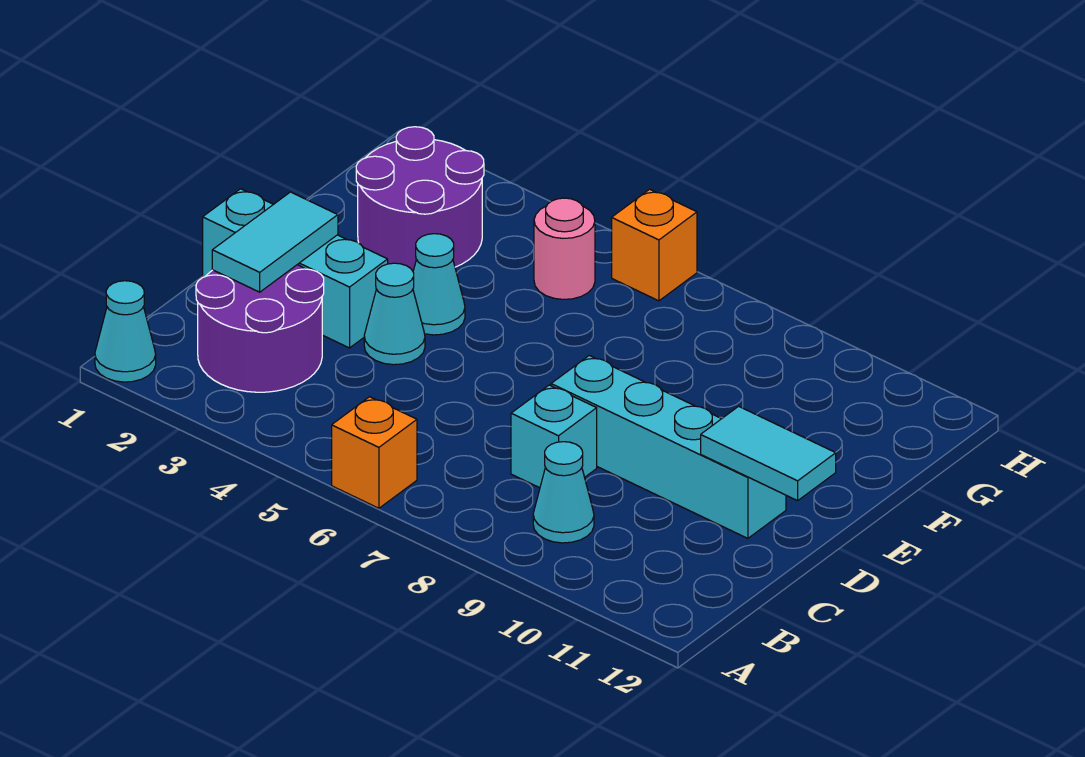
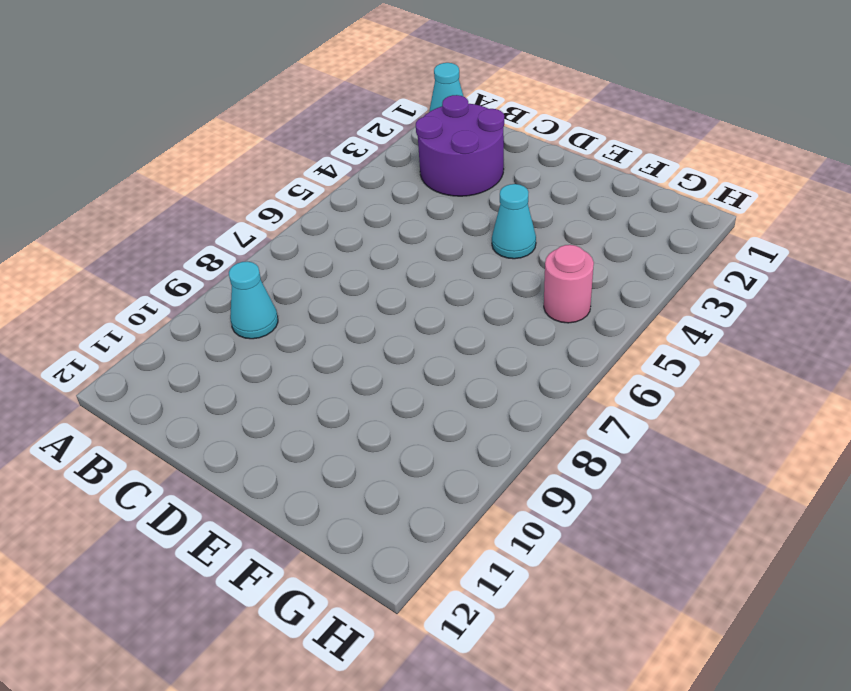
none -> orange 1x1 brick [332,397,417,508]
none -> cyan 1x1 brick [511,385,597,488]
none -> cyan 1x3 brick [203,189,388,348]

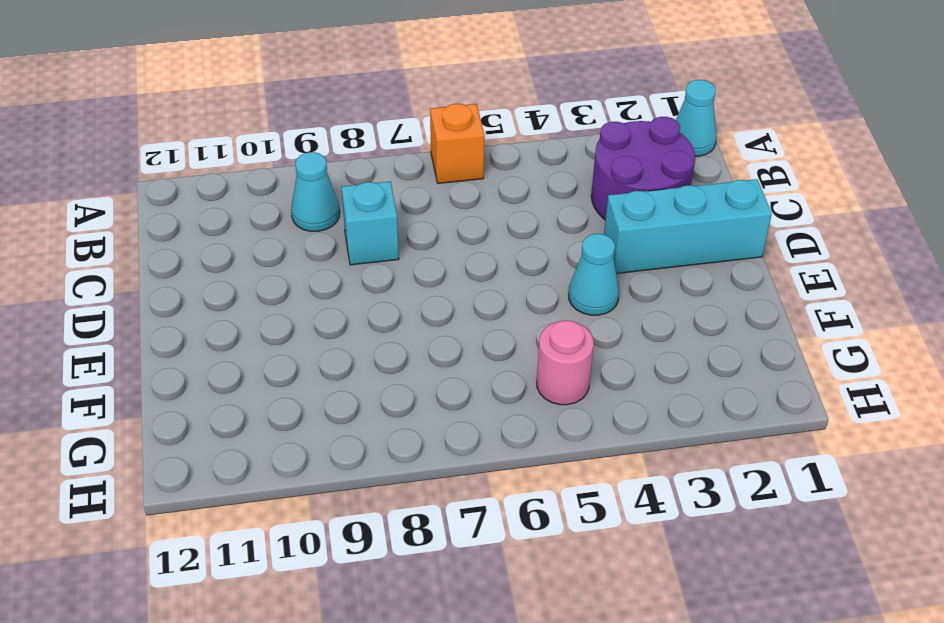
none -> cyan 1x1 cone [364,263,425,365]
none -> cyan 1x4 brick [551,355,786,538]
none -> purple 2x2 round brick [356,127,484,271]

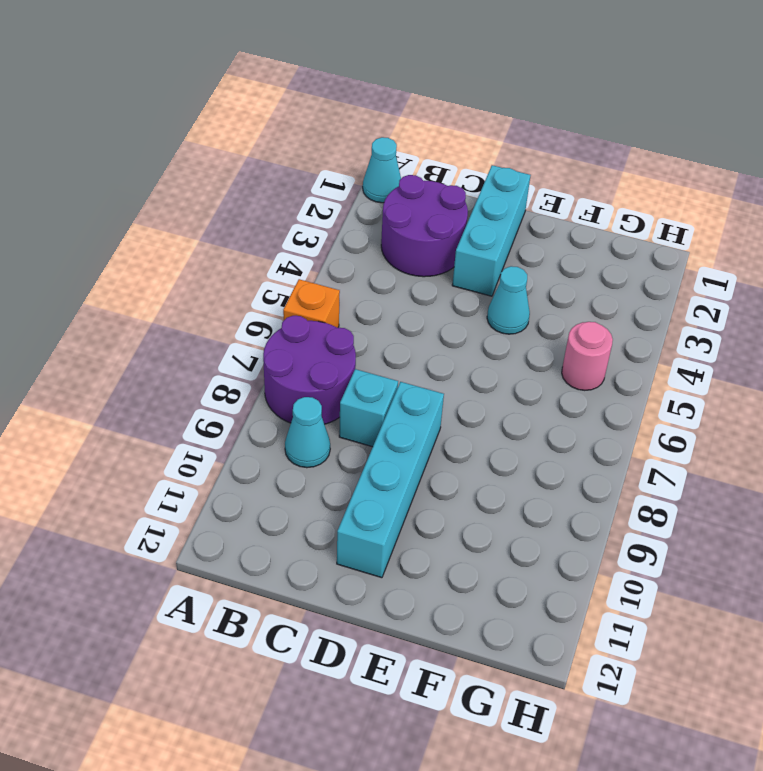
purple 2x2 round brick [263,316,356,424] -> purple 2x2 round brick moved to [356,127,484,271]
none -> cyan 1x1 cone [364,263,425,365]
none -> orange 1x1 brick [612,189,697,301]
none -> cyan 1x2 tile [212,192,338,292]

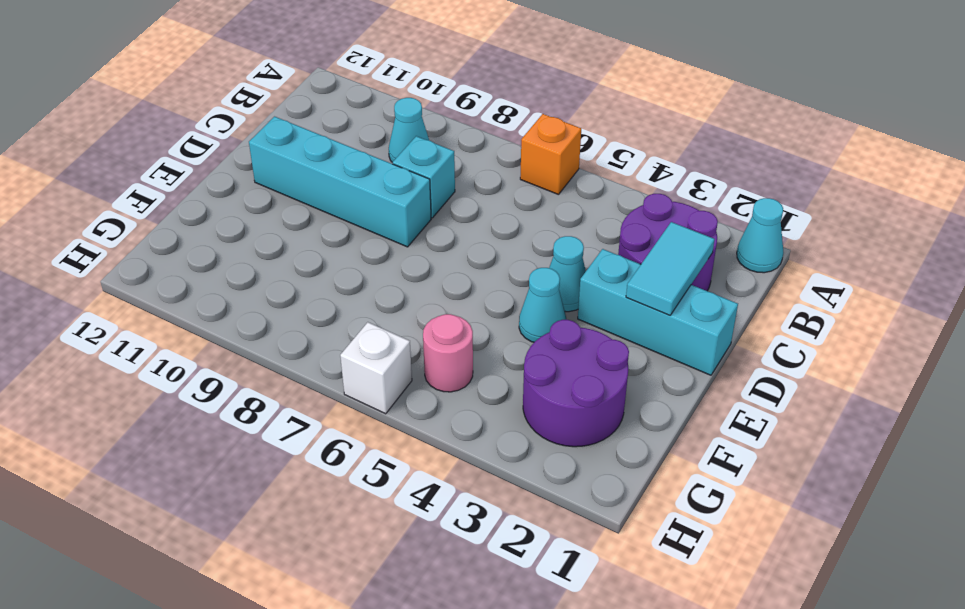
white 1x1 brick [340,322,412,414] -> orange 1x1 brick [612,189,697,301]
none -> cyan 1x2 tile [701,406,836,501]

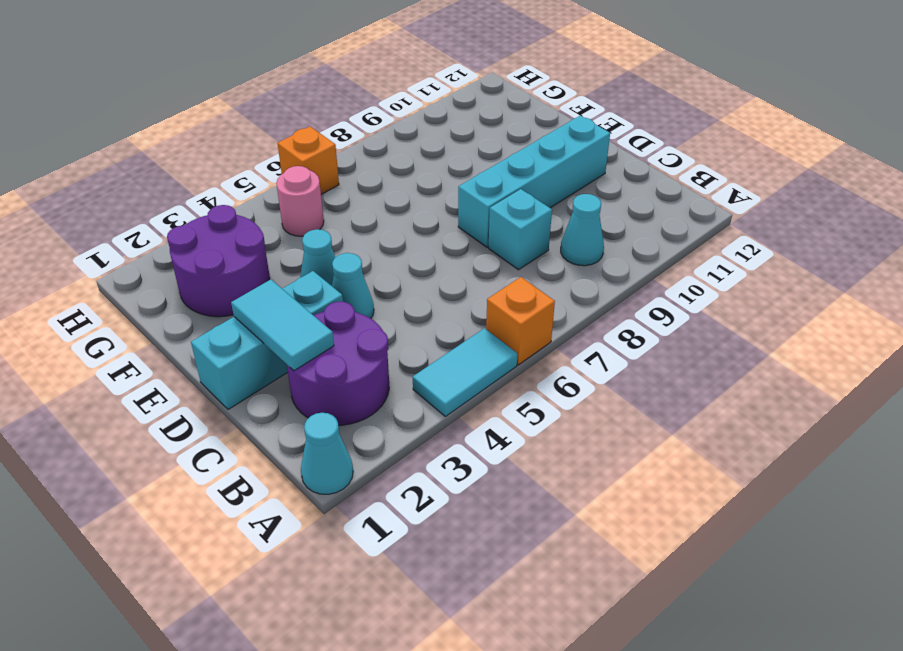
cyan 1x2 tile [413,328,517,417] -> cyan 1x2 tile moved to [701,406,836,501]

